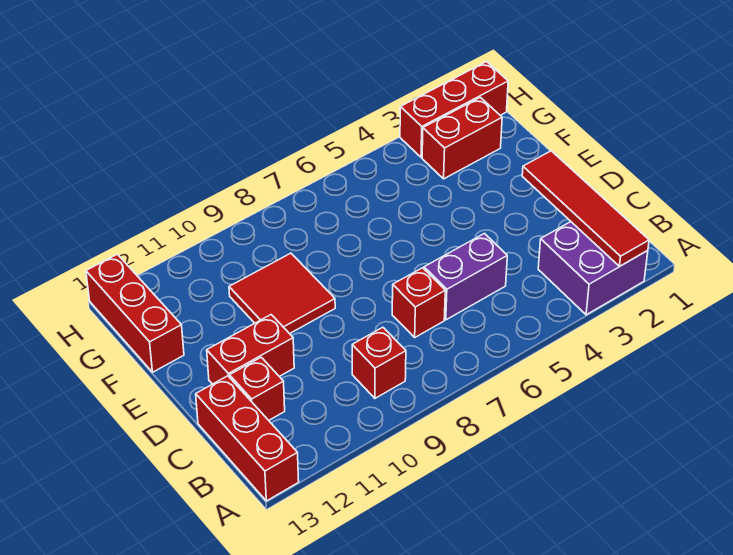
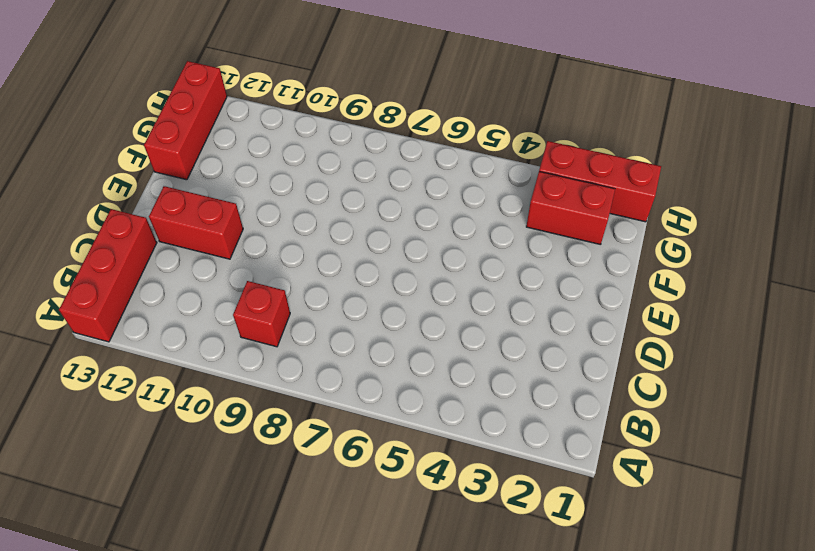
none -> purple 2x2 brick [538,222,648,315]
none -> purple 1x2 brick [424,234,507,320]
none -> red 1x1 brick [392,268,445,337]

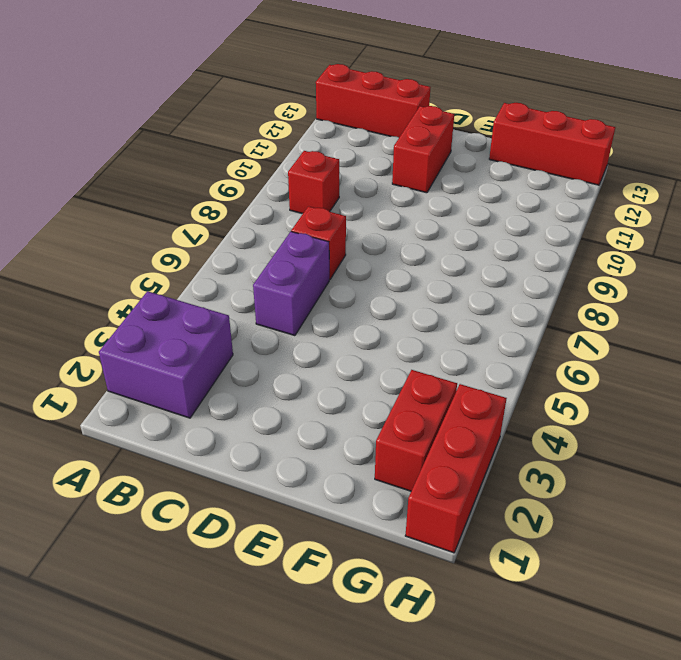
none -> red 1x1 brick [230,357,285,420]
none -> red 2x2 tile [229,253,335,334]
none -> red 1x4 tile [522,151,649,266]

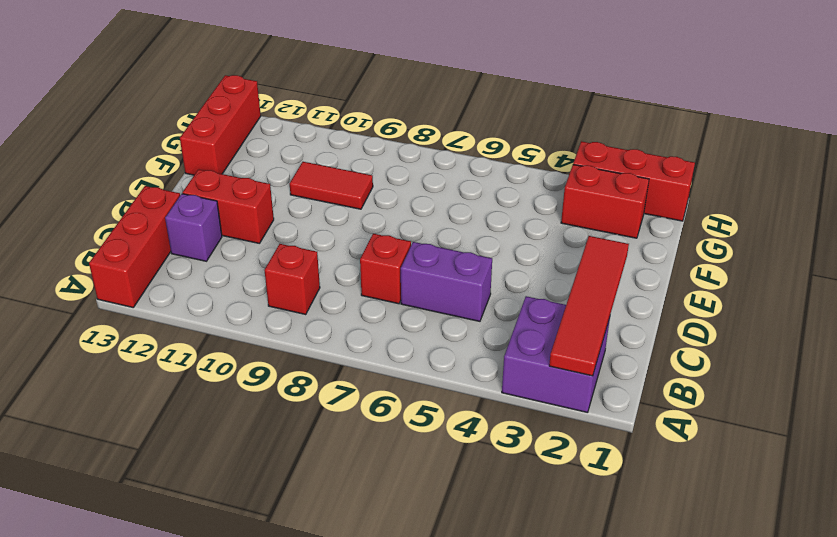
purple 1x1 brick [165,194,222,261] -> red 1x1 brick [230,357,285,420]
red 1x2 tile [290,162,373,209] -> red 2x2 tile [229,253,335,334]

